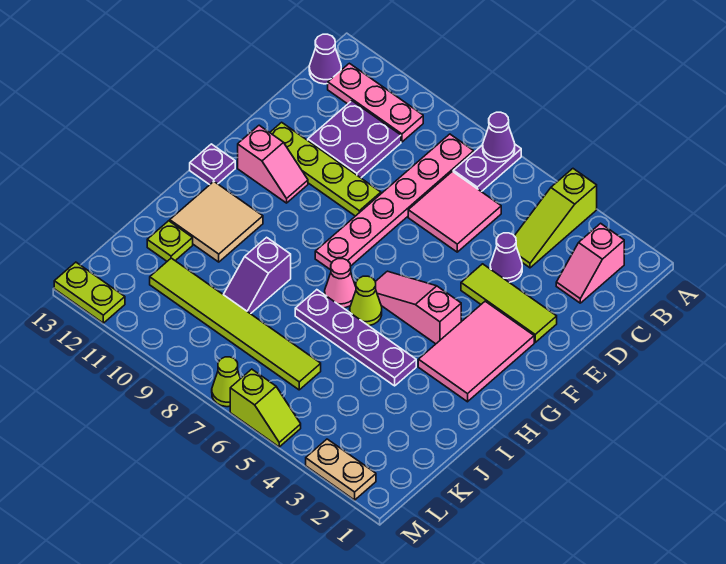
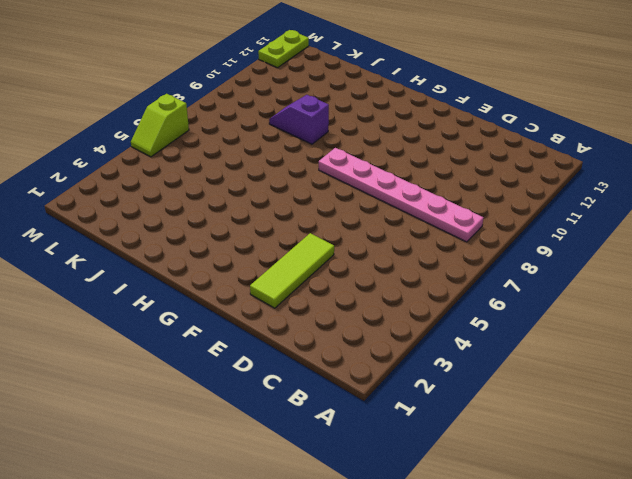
none -> lime 1x3 slope [515,169,597,268]
none -> purple 1x2 plate [453,145,521,192]
none -> pink 1x2 slope [556,223,624,303]

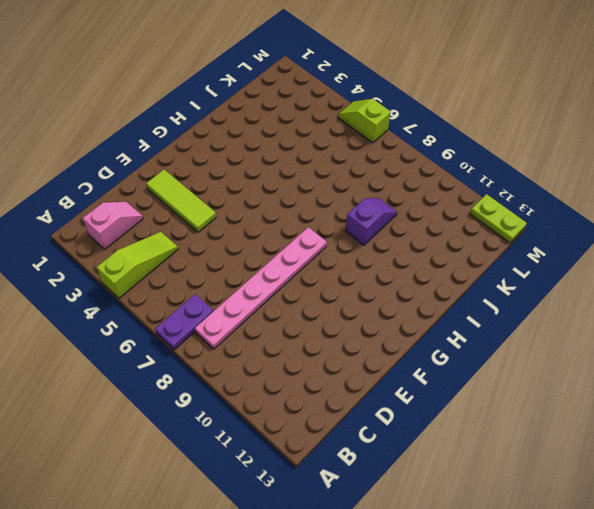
none -> pink 1x3 plate [328,63,423,142]
none -> purple 1x1 cone [309,34,341,84]
none -> pink 2x2 tile [408,171,501,252]

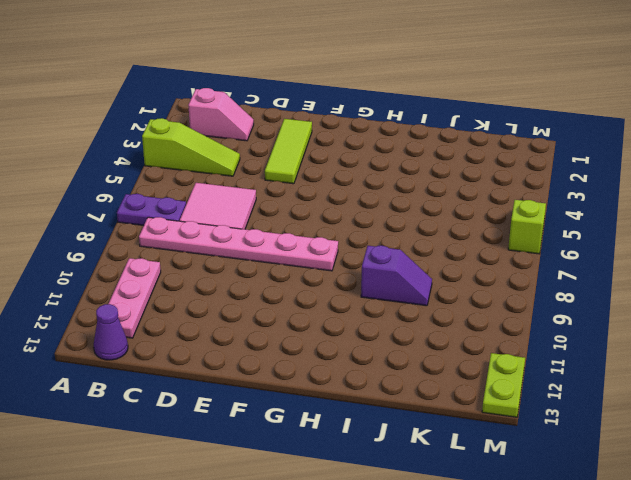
none -> purple 2x2 plate [308,101,401,178]
none -> purple 1x1 cone [490,233,522,282]
none -> lime 1x4 plate [270,122,381,216]

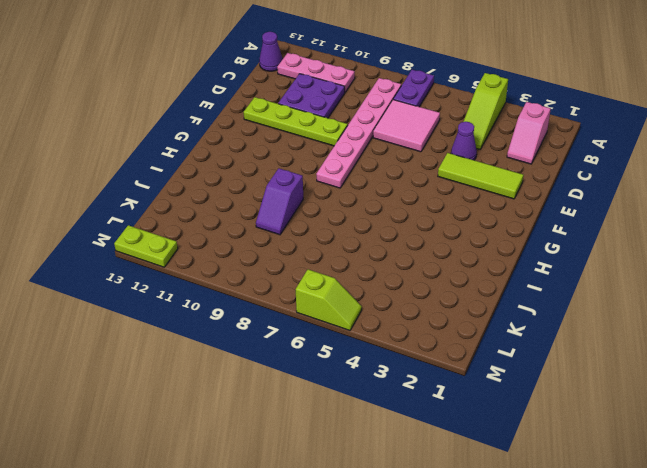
none -> pink 2x3 tile [418,301,534,402]
none -> pink 1x2 slope [238,125,308,203]
none -> pink 1x3 slope [375,271,461,344]

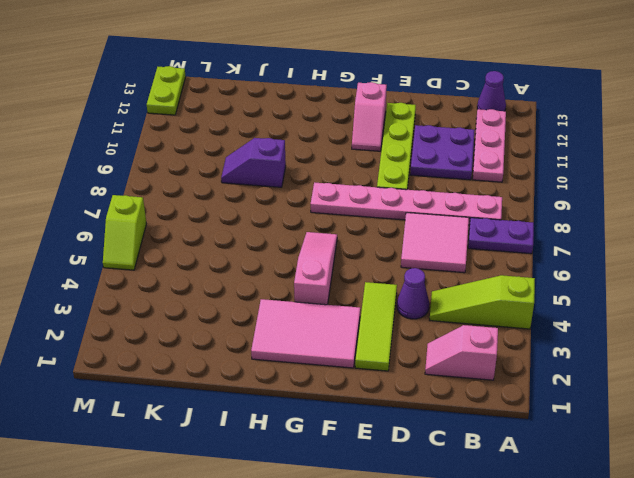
none -> purple 1x1 plate [190,144,235,185]
none -> lime 1x1 cone [350,276,382,326]
none -> pink 1x1 cone [325,259,356,308]

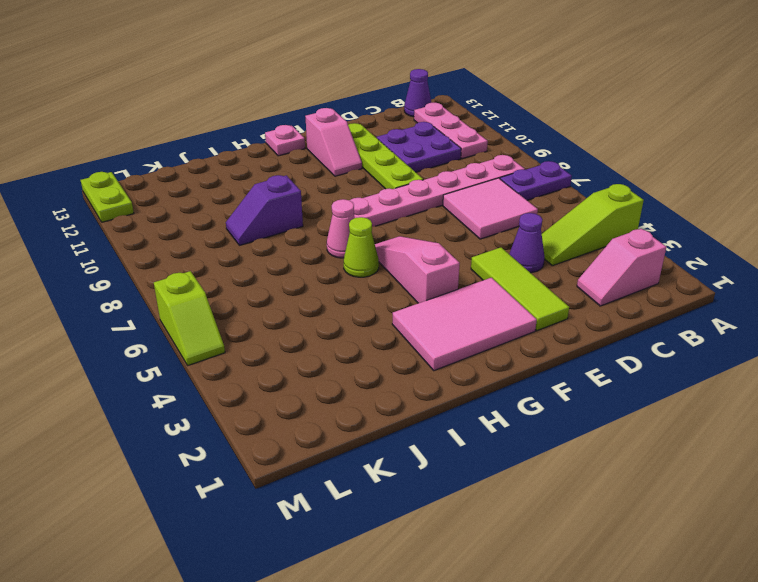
pink 1x1 plate [265,125,305,156] -> purple 1x1 plate [190,144,235,185]
none -> tan 2x2 tile [170,182,263,262]
none -> purple 1x4 plate [295,290,416,386]
none -> lime 1x1 plate [147,221,193,261]

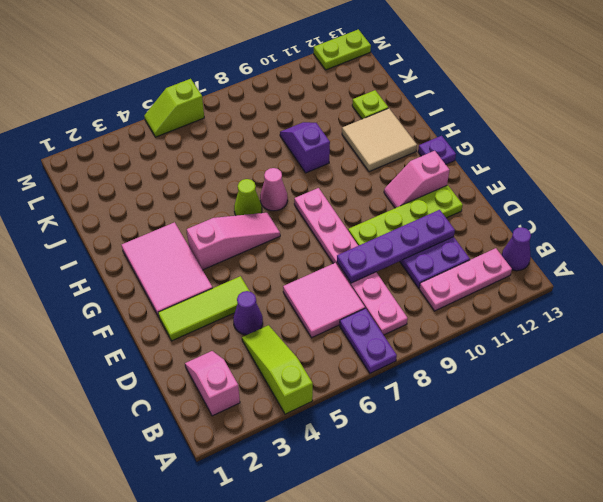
purple 1x4 plate [337,210,455,283] -> purple 1x4 plate moved to [295,290,416,386]
none -> lime 1x6 tile [150,258,321,390]
none -> tan 1x2 plate [306,439,376,500]
none -> lime 1x1 cone [212,357,240,407]

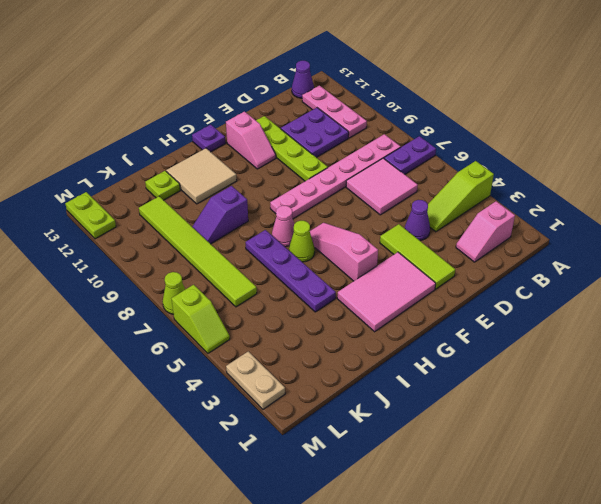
none -> purple 1x1 cone [483,112,515,162]

